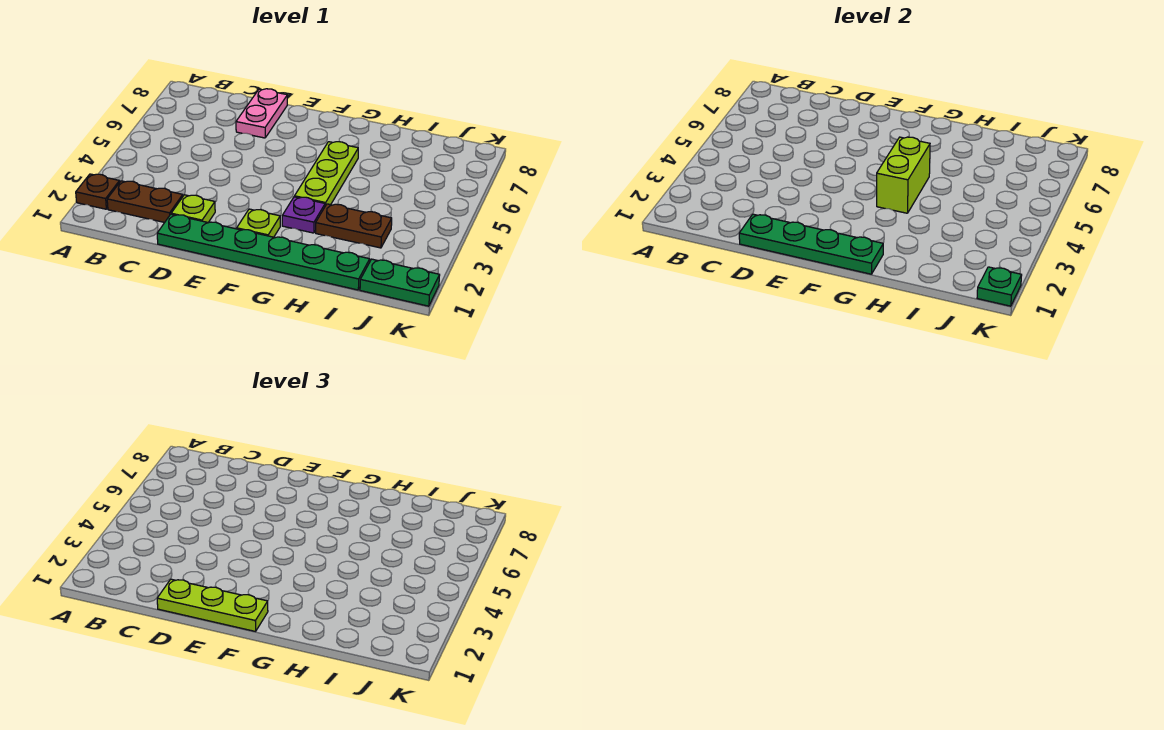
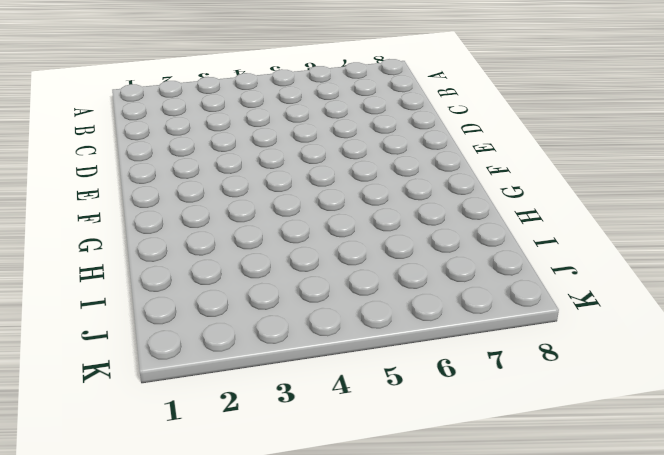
none -> brown 1x1 plate [76,174,120,209]
none -> brown 1x2 plate [107,181,183,223]
none -> green 1x6 plate [157,214,370,290]

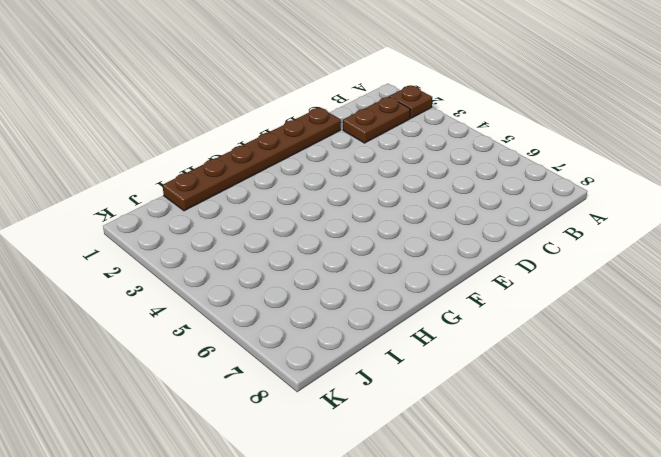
brown 1x6 plate [163,107,341,211] -> green 1x6 plate [157,214,370,290]
none -> lime 1x1 plate [171,195,215,222]
none -> pink 1x2 plate [236,89,287,138]
none -> lime 1x1 plate [237,209,280,237]

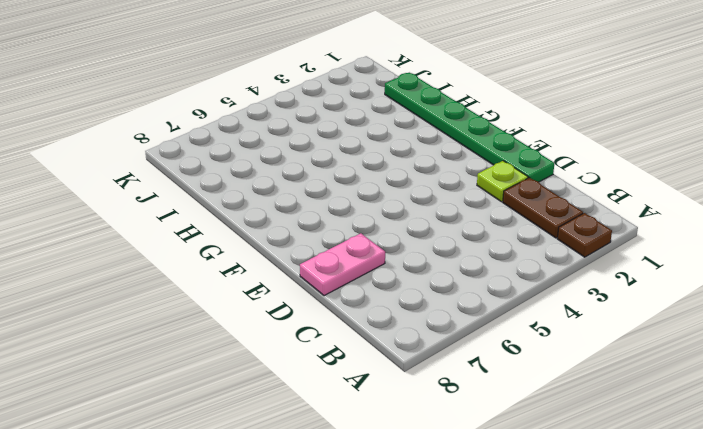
none -> lime 1x1 plate [237,209,280,237]
none -> purple 1x1 plate [282,197,325,233]
none -> lime 1x3 plate [295,142,358,206]

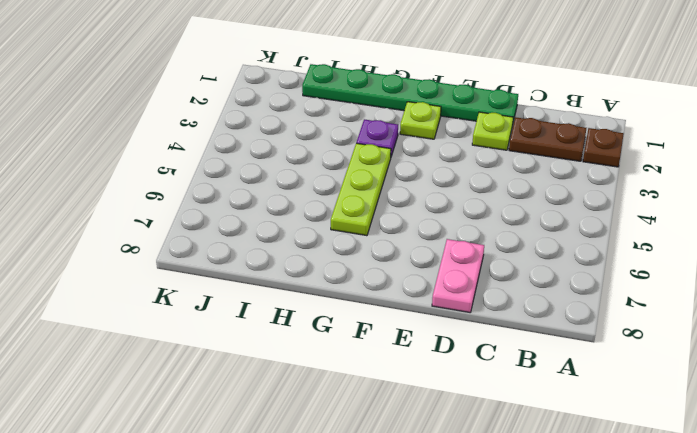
none -> brown 1x2 plate [316,204,392,248]
none -> green 1x2 plate [360,259,440,306]
none -> green 1x4 plate [739,214,883,274]

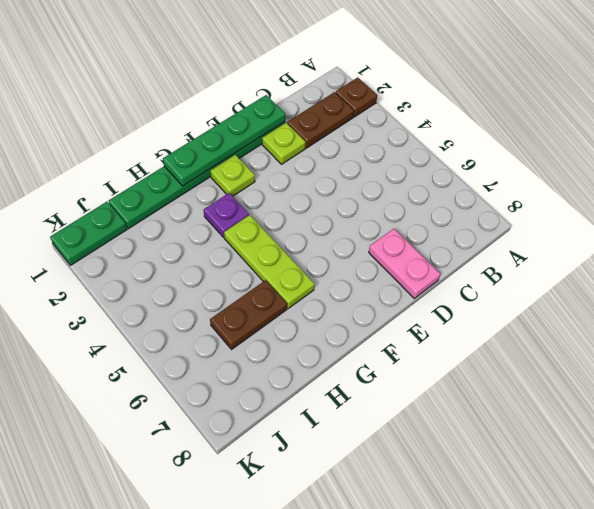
brown 1x2 plate [210,280,287,349] -> brown 1x2 plate moved to [316,204,392,248]
none -> lime 1x2 brick [877,137,930,213]
none -> green 1x1 plate [977,267,1022,306]
none -> lime 1x3 plate [157,579,268,631]

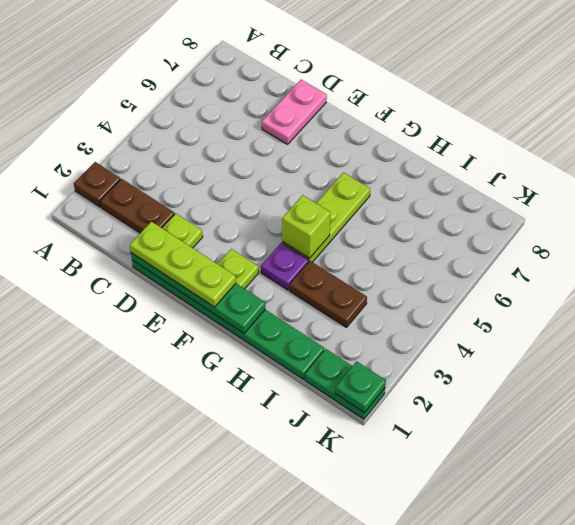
lime 1x1 brick [282,195,331,258] -> lime 1x2 brick [877,137,930,213]

